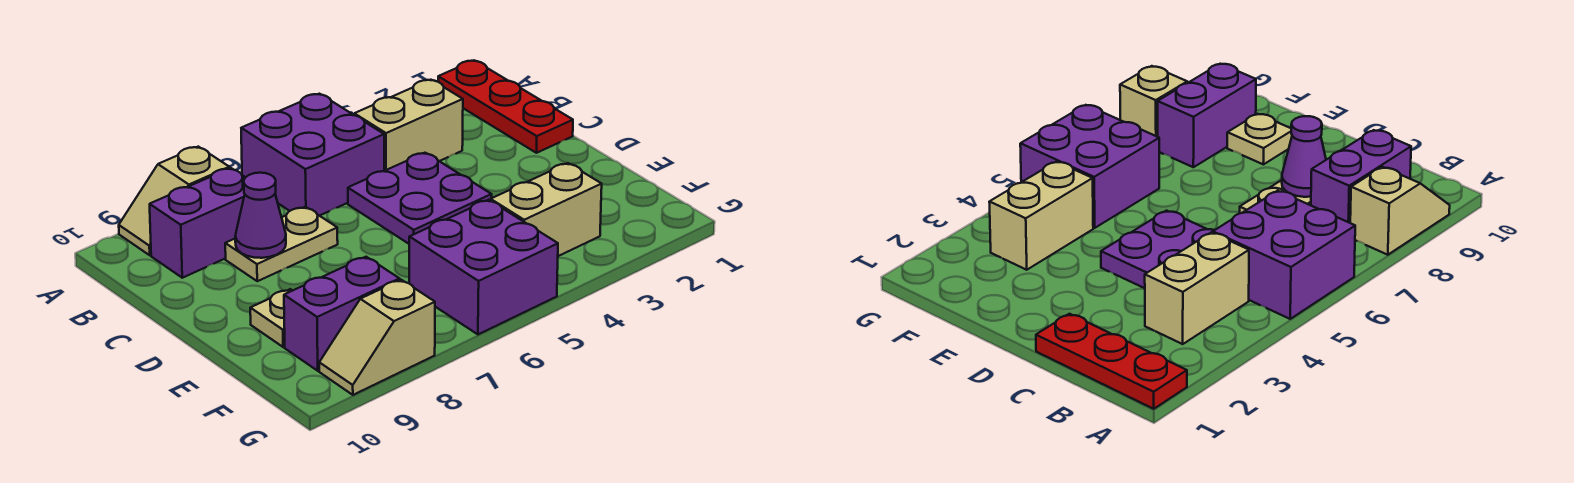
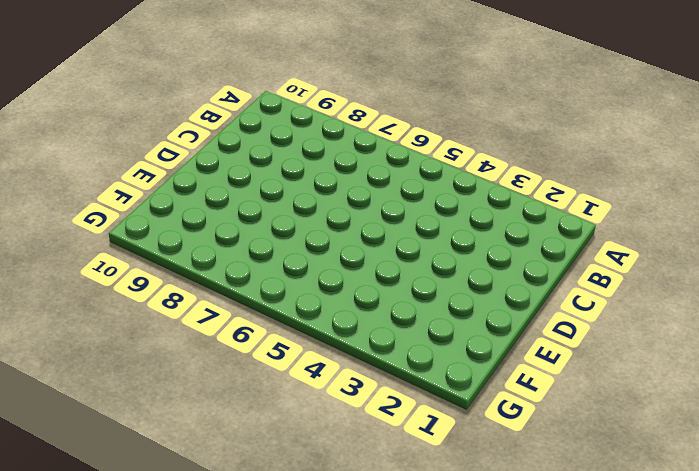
none -> red 1x3 plate [438,60,573,153]
none -> purple 2x2 brick [241,94,384,216]
none -> tan 1x2 slope [119,147,229,255]

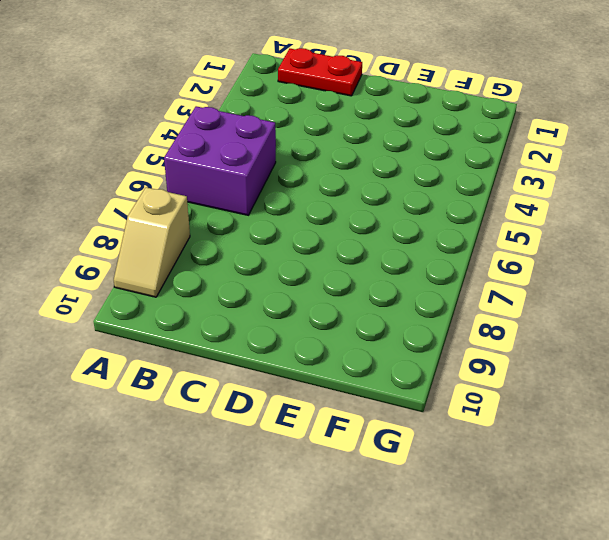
red 1x2 plate [278,48,362,96] -> red 1x3 plate [438,60,573,153]
none -> tan 1x2 brick [354,80,463,171]
none -> purple 1x2 brick [150,168,246,278]
none -> purple 2x2 plate [348,153,492,244]

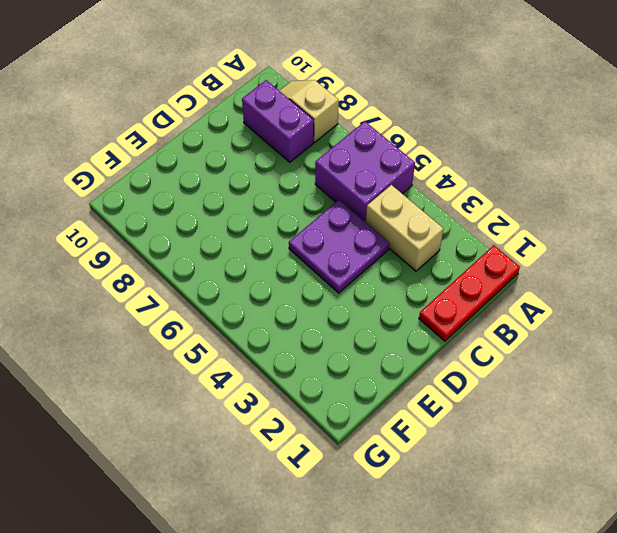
none -> tan 1x2 plate [225,207,338,281]
none -> tan 1x1 plate [250,289,292,347]
none -> tan 1x2 brick [491,163,602,256]

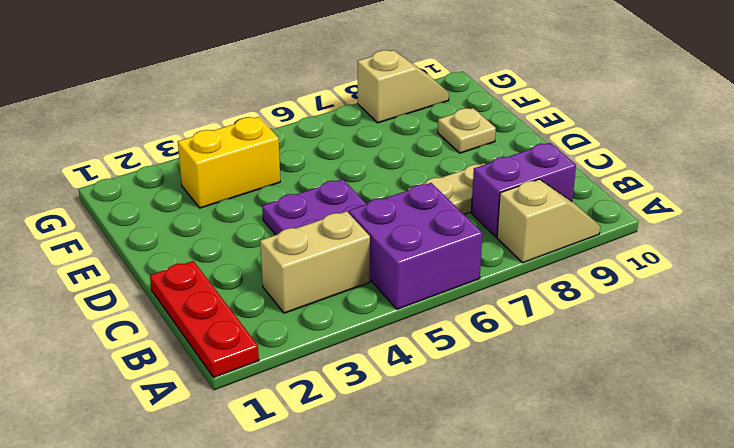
yellow 1x2 brick [178,117,280,208] -> tan 1x2 brick [491,163,602,256]
none -> purple 2x2 brick [409,200,558,334]
none -> purple 1x2 brick [284,257,400,371]
none -> purple 1x1 cone [235,173,286,258]

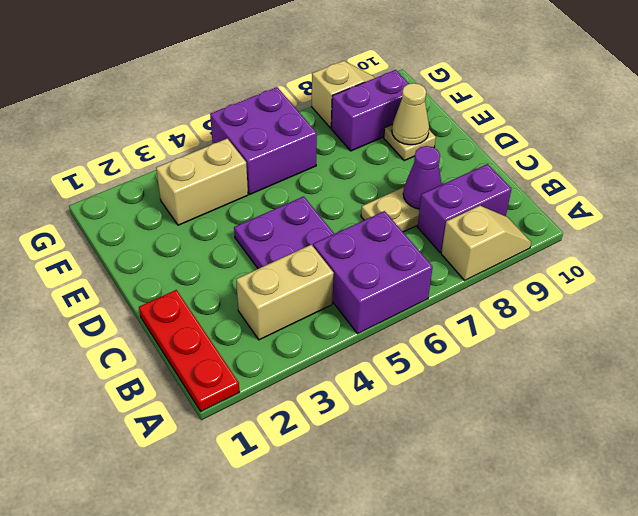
tan 1x1 cone [392,83,429,145] -> none

